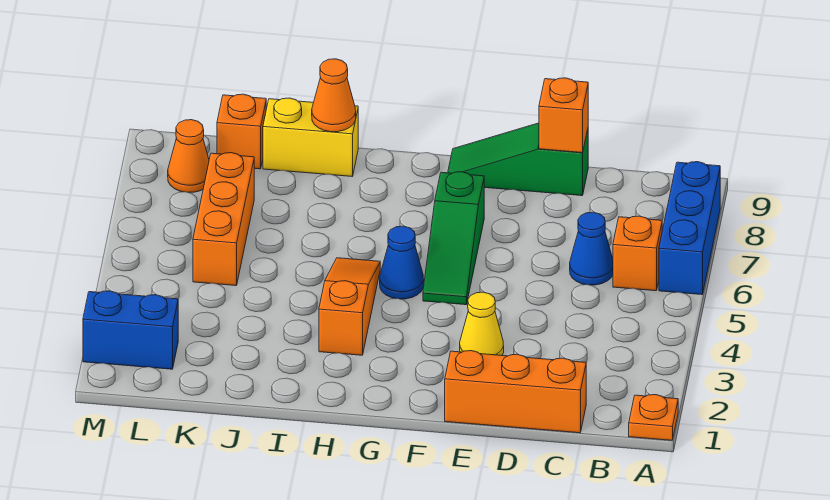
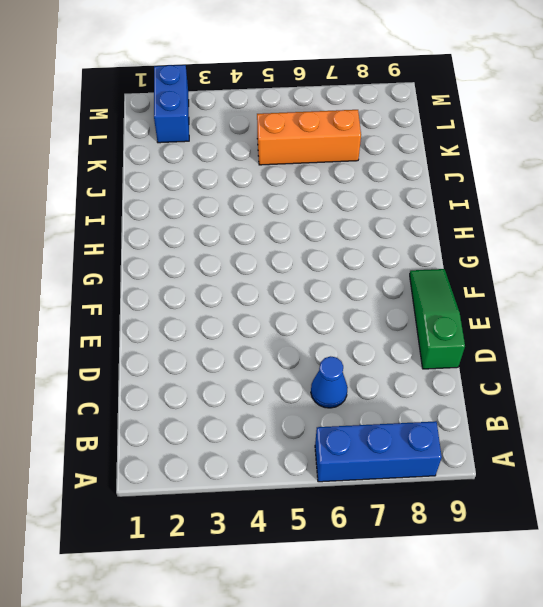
none -> orange 1x1 plate [629,395,678,440]
none -> orange 1x1 brick [613,216,662,291]
none -> orange 1x3 brick [445,351,586,433]

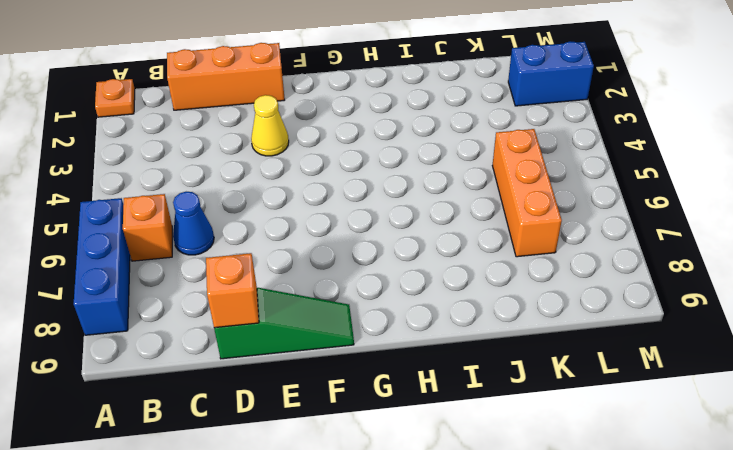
none -> green 1x3 slope [423,172,484,305]
none -> blue 1x1 cone [380,226,424,299]
none -> orange 1x3 slope [319,258,380,355]

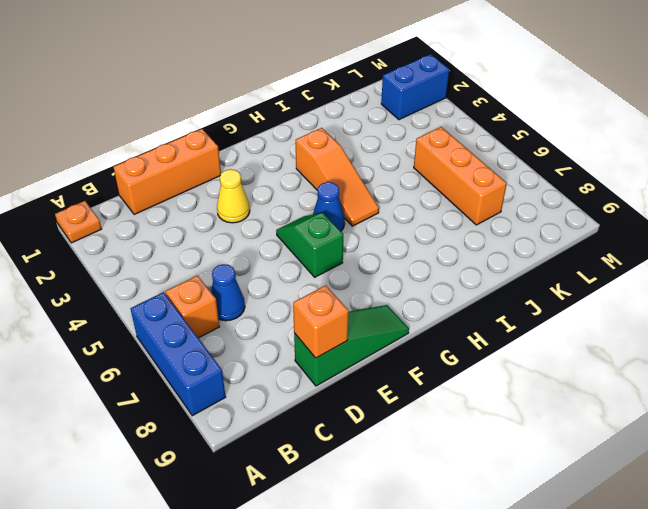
green 1x2 slope [276,213,343,277] -> green 1x3 slope [423,172,484,305]
none -> yellow 1x2 brick [263,98,358,177]
none -> orange 1x1 brick [217,94,266,169]
none -> orange 1x1 cone [168,120,209,192]

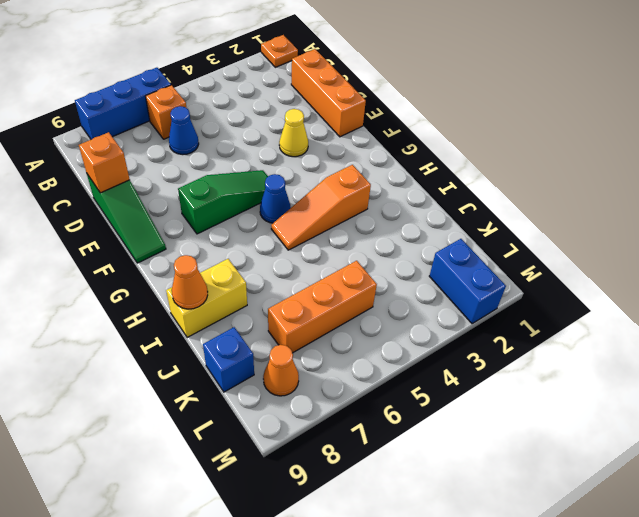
yellow 1x2 brick [166,259,247,338] -> yellow 1x2 brick turned to [263,98,358,177]
blue 1x1 brick [203,327,254,392] -> orange 1x1 brick [217,94,266,169]

